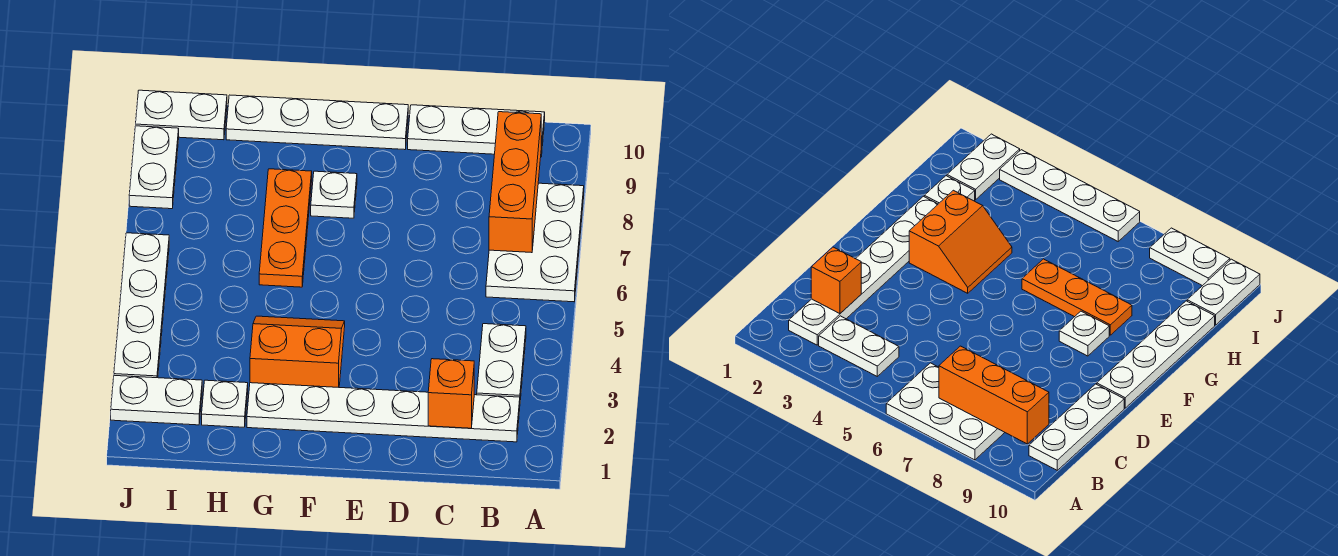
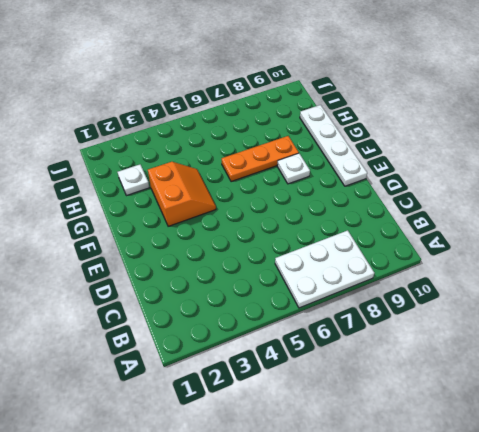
none -> white 1x6 plate [247,383,520,442]
none -> white 1x2 plate [477,324,526,400]
none -> white 1x3 plate [408,105,545,157]

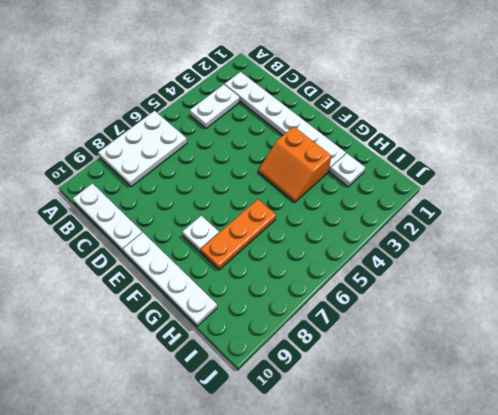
none -> white 1x2 plate [111,375,202,425]
none -> white 1x2 plate [136,90,227,140]
none -> white 1x4 plate [114,233,169,378]

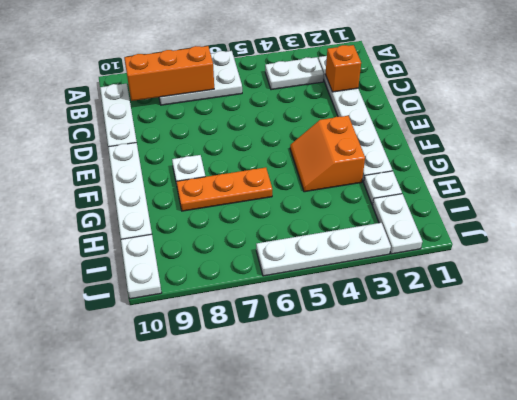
none -> white 1x2 plate [129,126,179,209]

